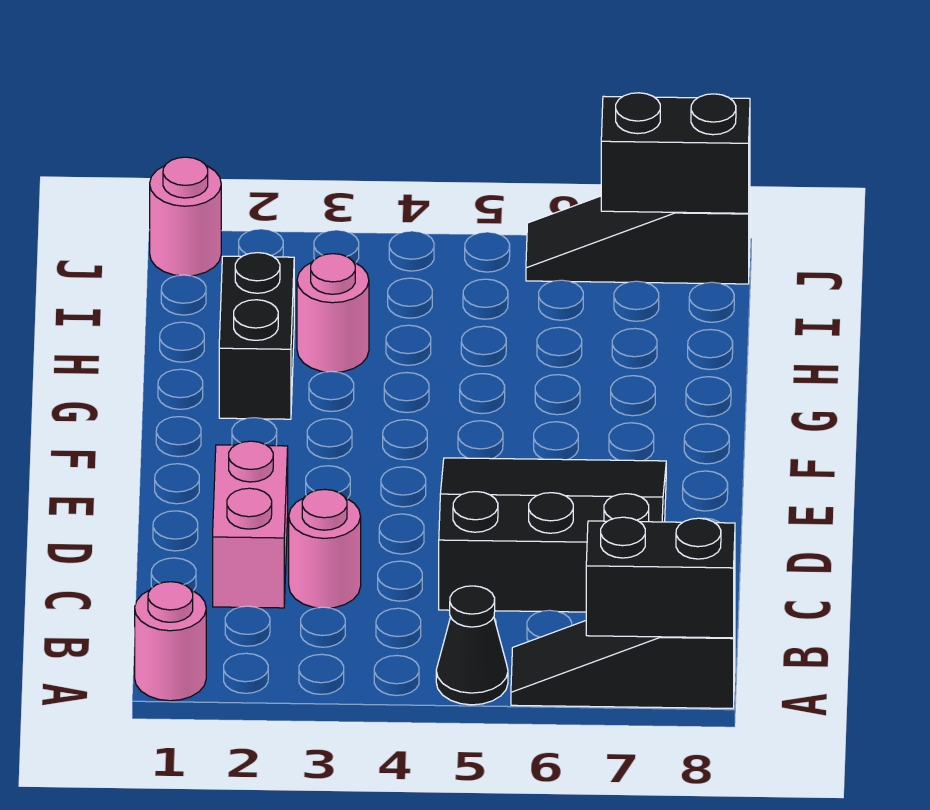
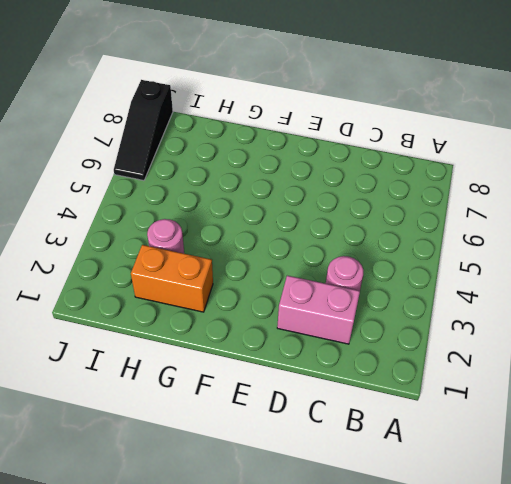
orange 1x2 brick [131,245,213,312] -> black 1x2 brick [219,253,294,419]
none -> pink 1x1 round brick [135,582,206,701]
none -> black 1x1 cone [436,586,508,705]
none -> black 1x3 slope [511,612,735,708]

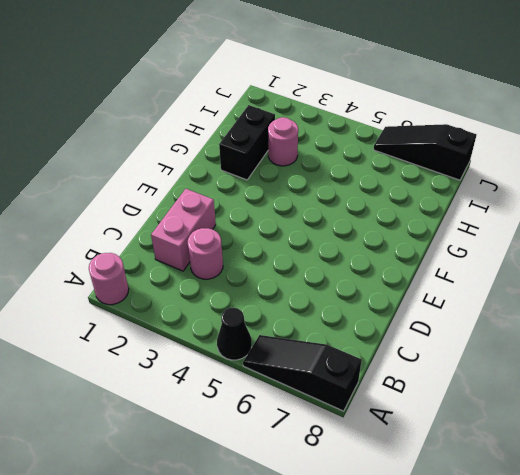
none -> black 3x3 slope [439,458,666,612]
none -> pink 1x1 round brick [150,157,221,276]
none -> black 1x2 brick [586,517,735,638]

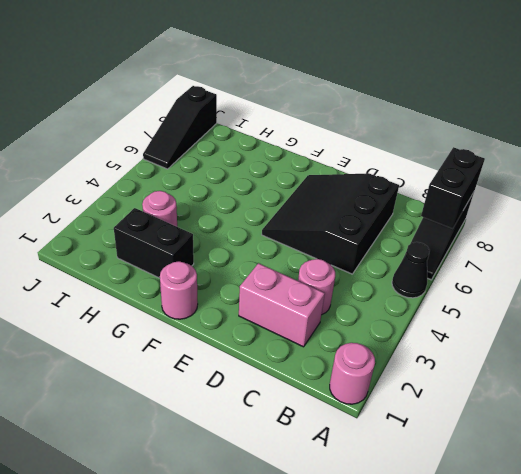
pink 1x1 round brick [160,261,198,319] -> pink 1x1 round brick moved to [150,157,221,276]
none -> black 1x2 brick [601,93,750,213]

